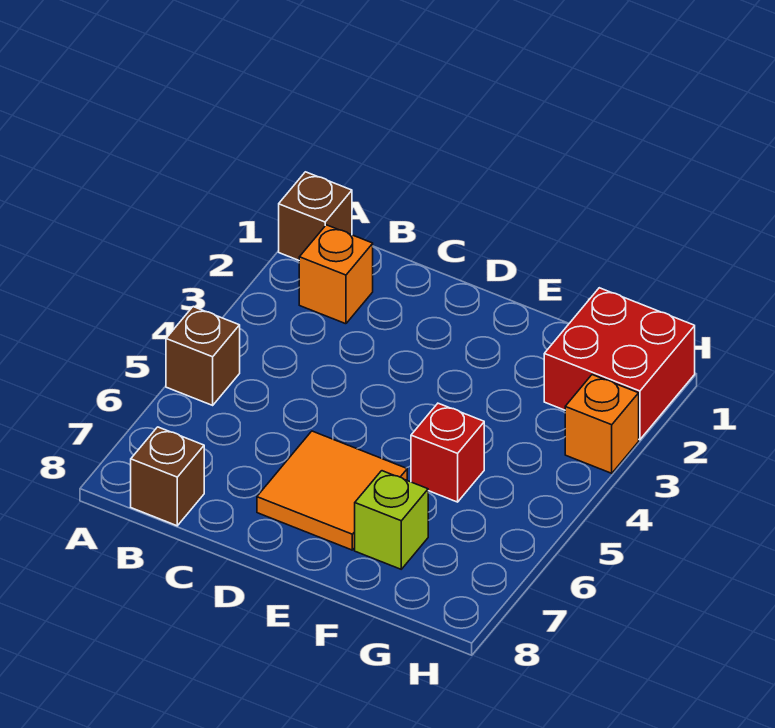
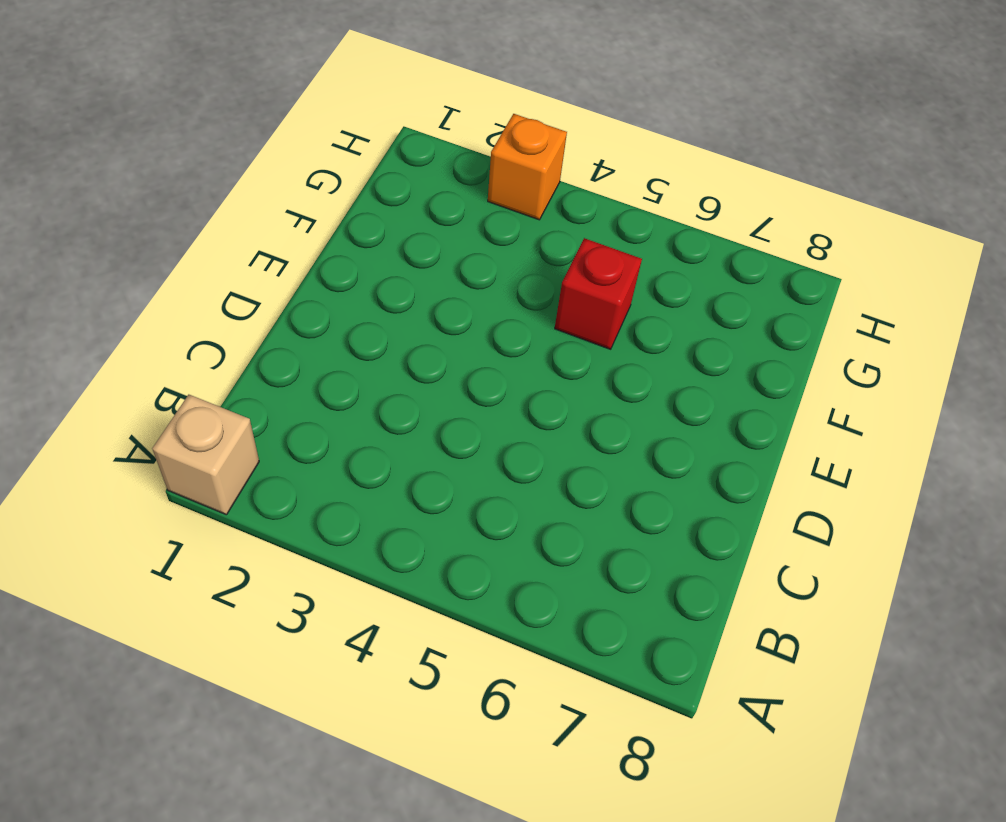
tan 1x1 brick [152,395,259,515] -> brown 1x1 brick [279,172,352,260]
none -> brown 1x1 brick [166,307,240,405]
none -> orange 1x1 brick [299,225,373,324]

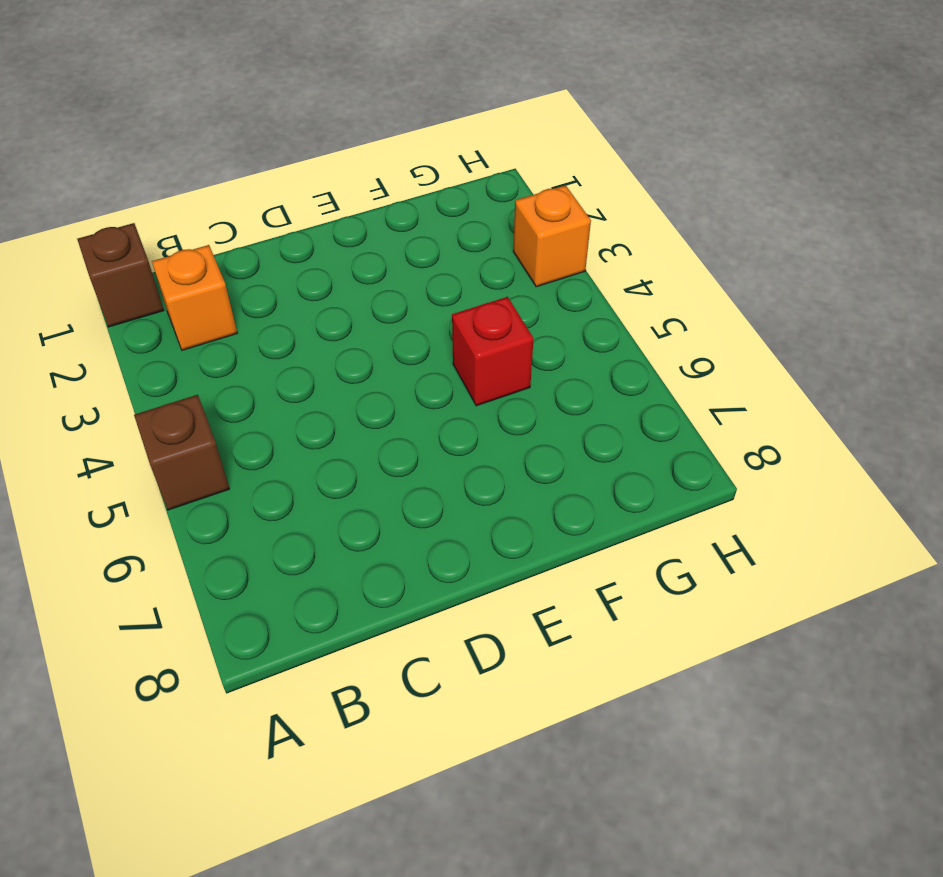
none -> brown 1x1 brick [131,427,204,526]
none -> orange 2x2 tile [257,431,407,550]

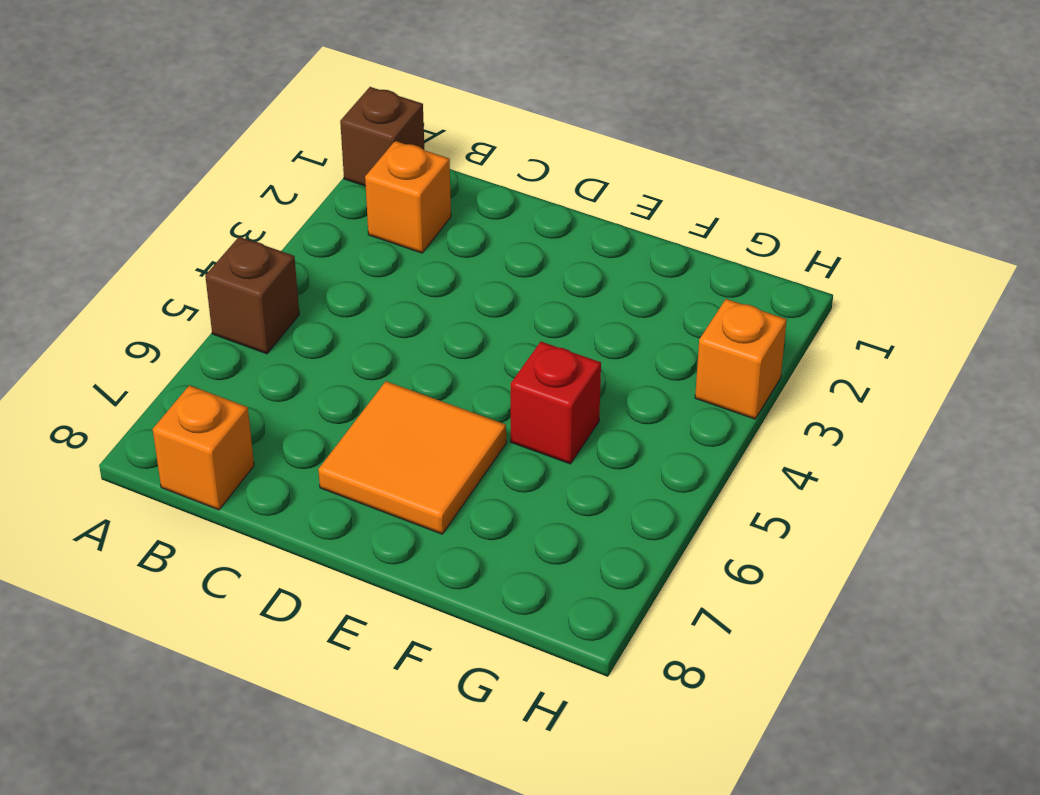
orange 1x1 brick [153,385,254,510] -> brown 1x1 brick [131,427,204,526]
none -> lime 1x1 brick [355,471,428,569]
none -> red 2x2 brick [544,288,695,440]

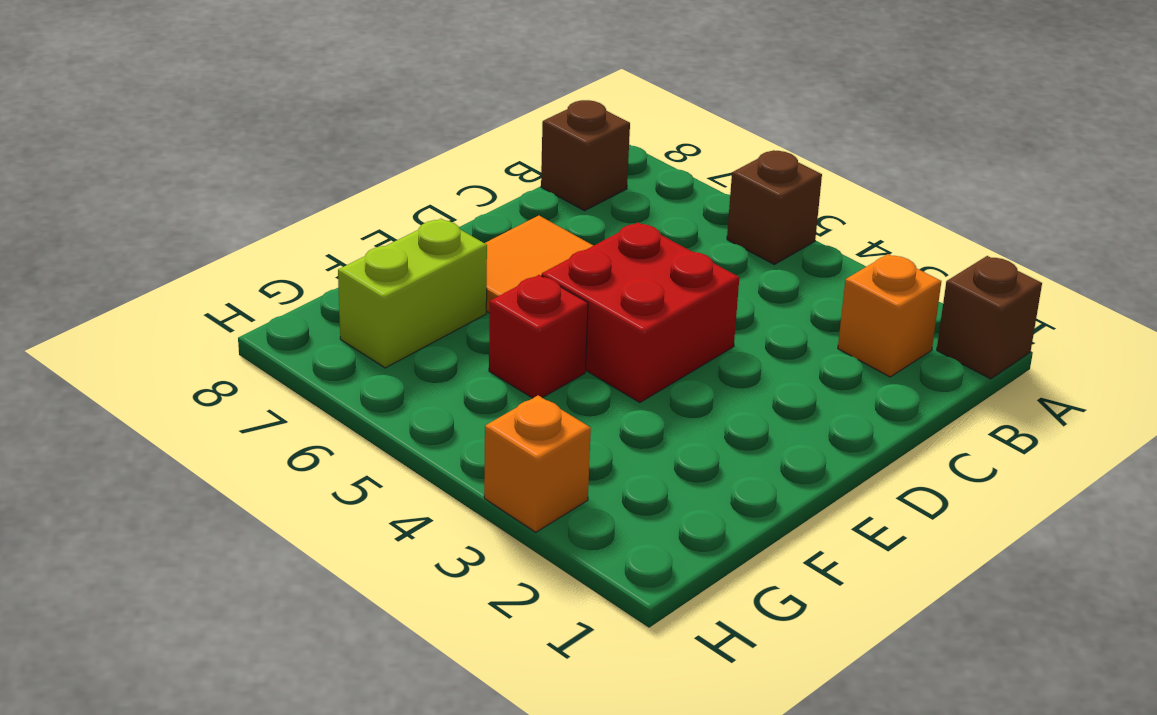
red 2x2 brick [541,222,739,403] -> red 2x2 brick moved to [544,288,695,440]
lime 1x2 brick [338,219,487,368] -> lime 1x1 brick [355,471,428,569]

